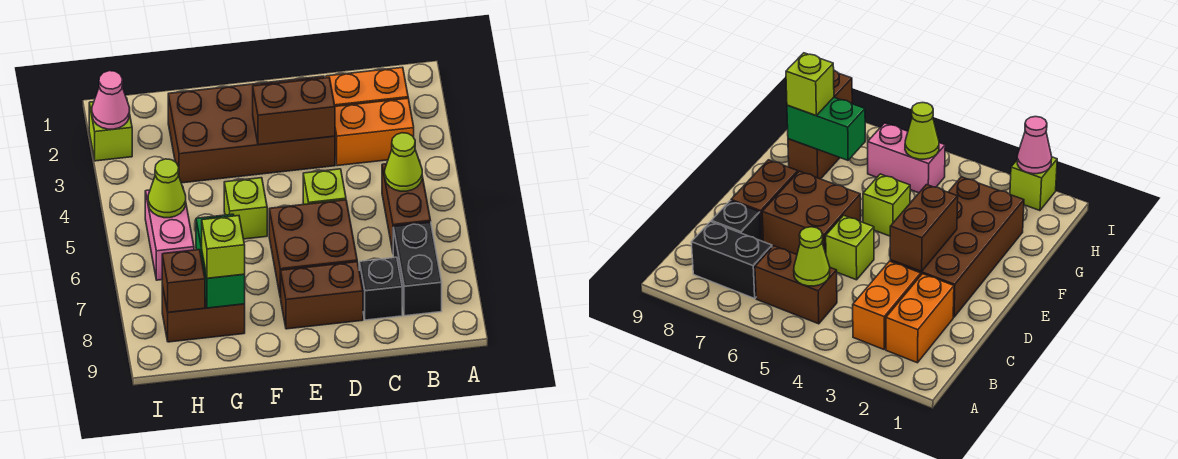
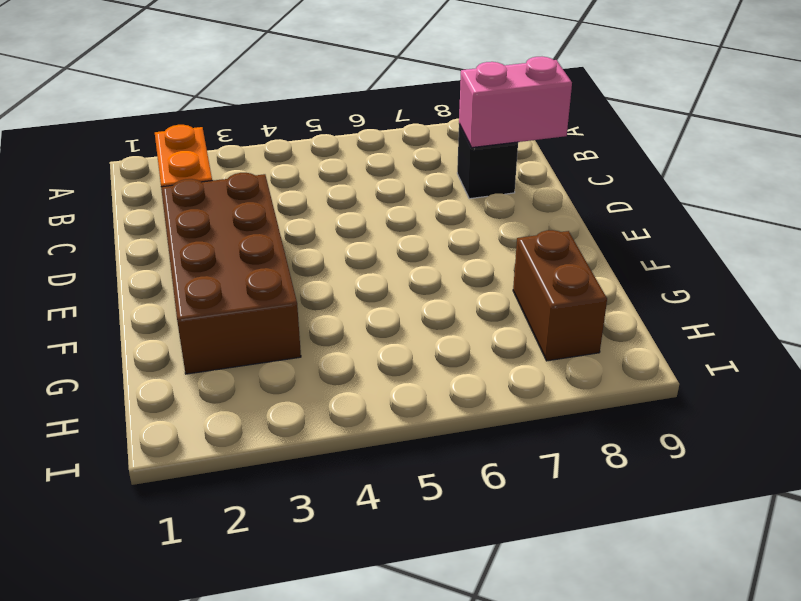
pink 1x2 brick [459,57,572,148] -> pink 1x2 brick moved to [145,190,194,280]
none -> orange 1x2 brick [335,98,414,166]
none -> brown 1x2 brick [382,160,431,251]
none -> black 1x2 brick [393,222,442,316]

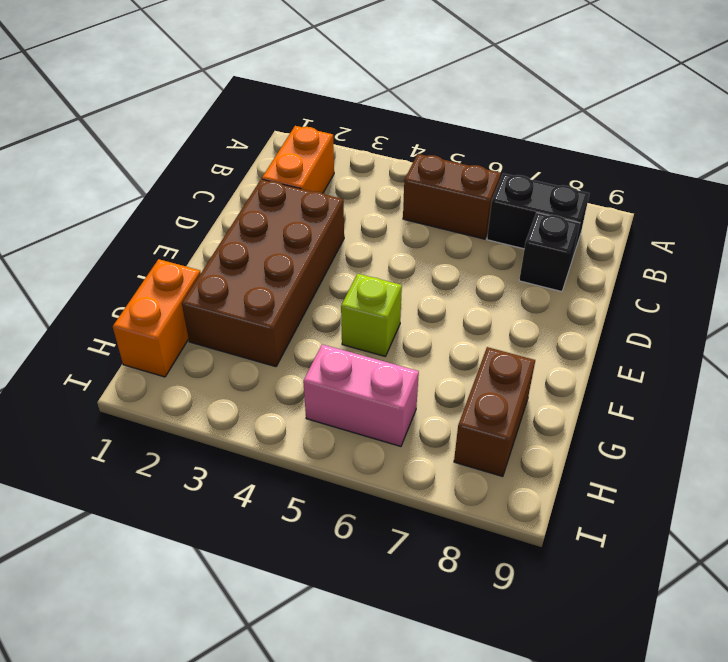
orange 1x2 brick [113,259,201,377] -> orange 1x2 brick moved to [335,98,414,166]
none -> lime 1x1 brick [303,169,346,204]
none -> brown 2x2 brick [269,200,357,298]
none -> brown 1x2 brick [281,262,363,329]

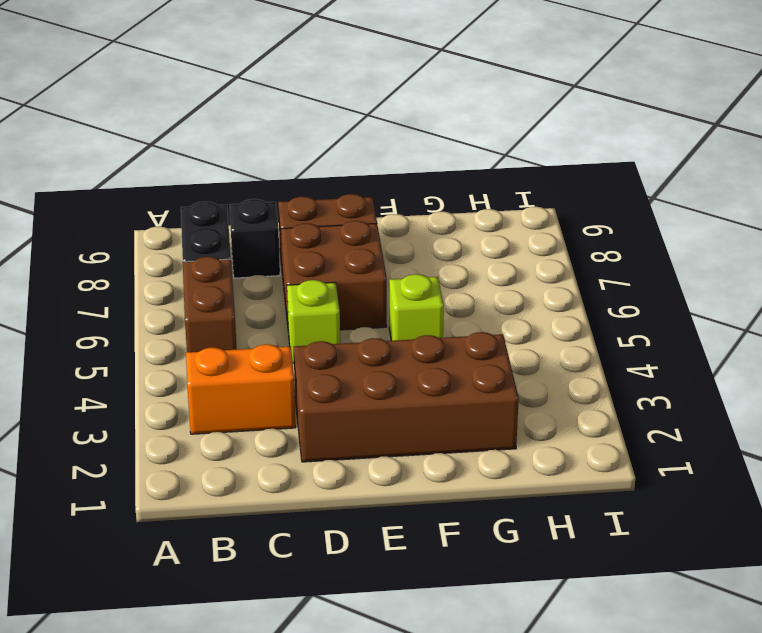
none -> orange 1x2 brick [326,67,408,106]
none -> brown 1x2 brick [162,285,245,342]
none -> pink 1x2 brick [145,190,194,280]

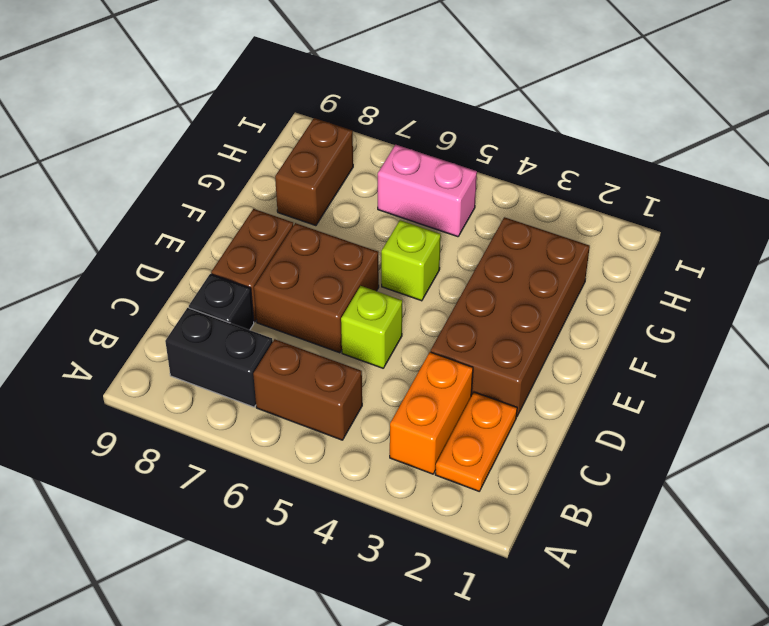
orange 1x2 plate [435,392,517,491] -> orange 1x2 brick [326,67,408,106]
none -> lime 1x1 brick [89,98,132,161]
none -> lime 1x1 cone [385,133,422,191]
none -> brown 1x2 brick [253,78,335,145]

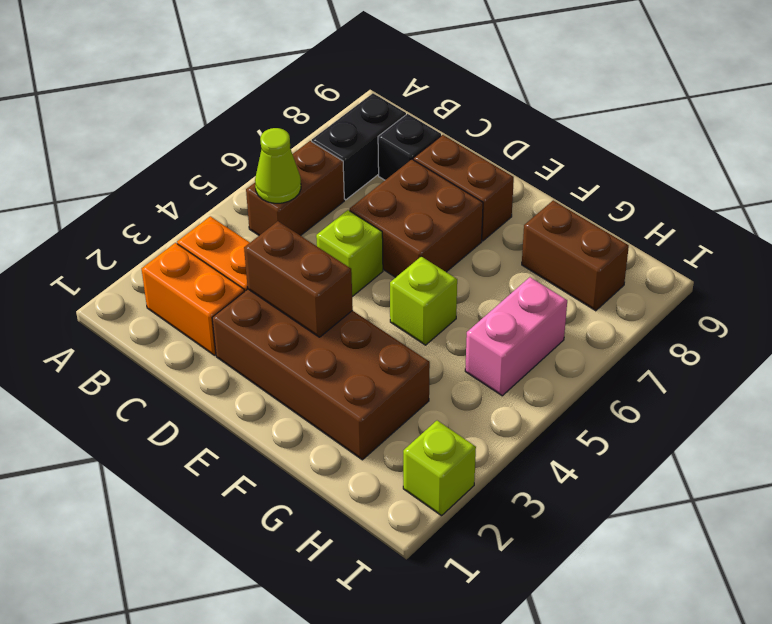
none -> green 1x2 brick [196,214,245,308]
none -> lime 1x1 cone [148,159,186,218]
none -> brown 1x1 brick [162,250,205,312]

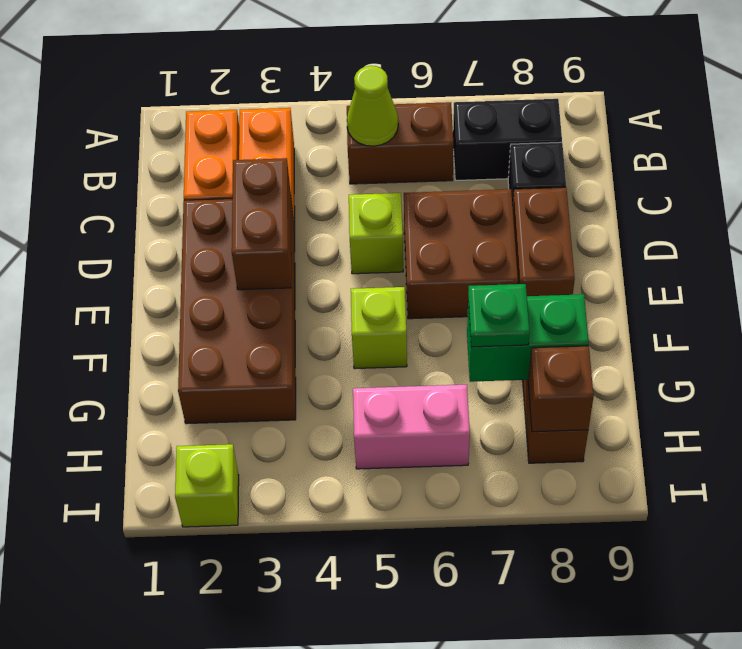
green 1x1 plate [468,284,529,347] -> none
none -> lime 1x1 cone [148,159,186,218]
none -> pink 1x1 cone [92,71,130,129]
none -> lime 1x1 brick [202,216,245,278]

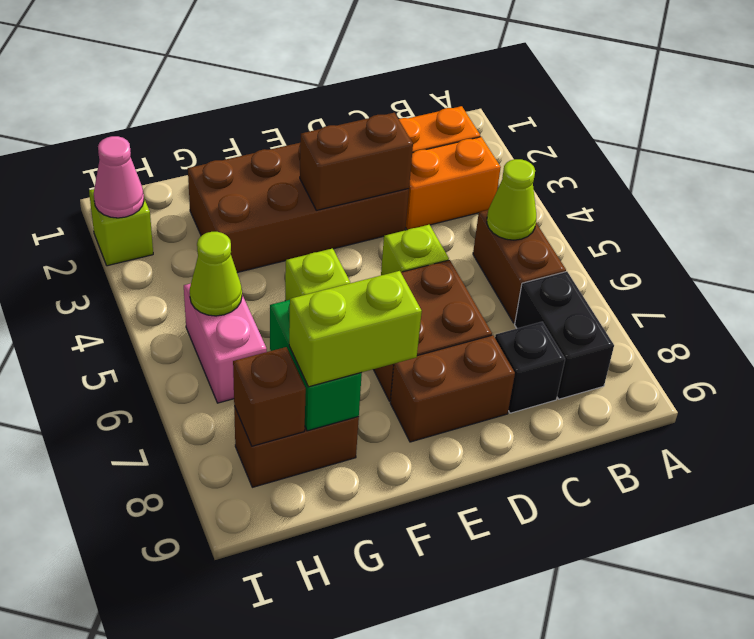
lime 1x2 brick [289,271,422,387] -> lime 1x1 brick [202,216,245,278]

